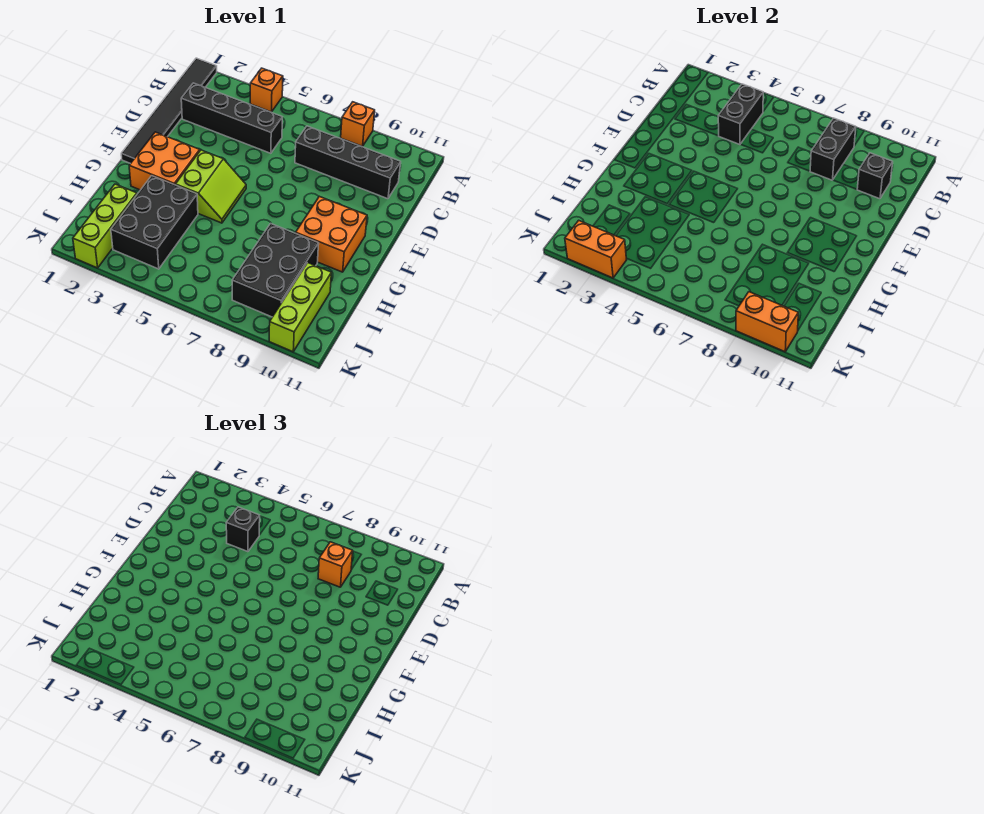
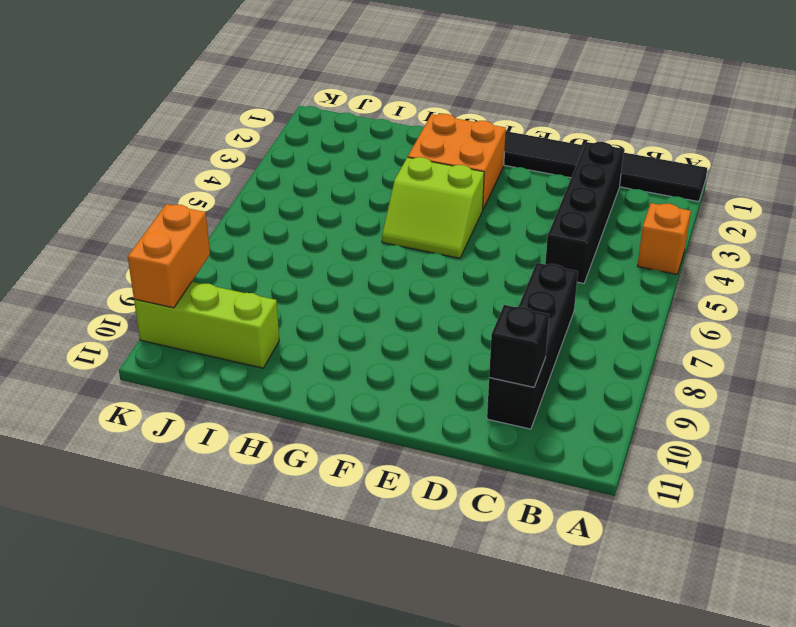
none -> orange 1x1 brick [341,102,375,146]
none -> orange 2x2 brick [296,196,367,272]
none -> black 2x3 brick [111,176,198,269]

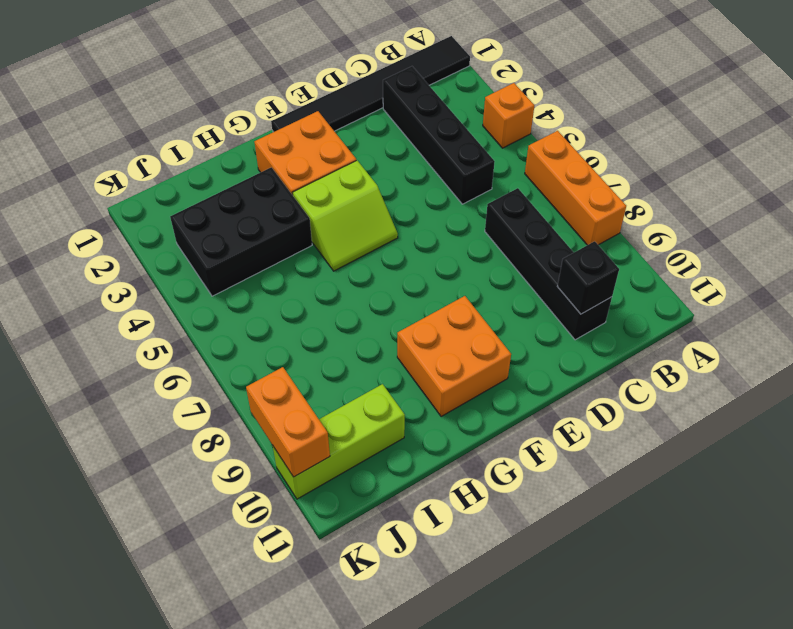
orange 1x3 brick [525,131,626,245] -> orange 1x1 brick [341,102,375,146]
none -> black 2x3 brick [232,224,319,317]
none -> lime 1x3 brick [73,184,137,268]
none -> black 1x2 brick [718,84,763,145]

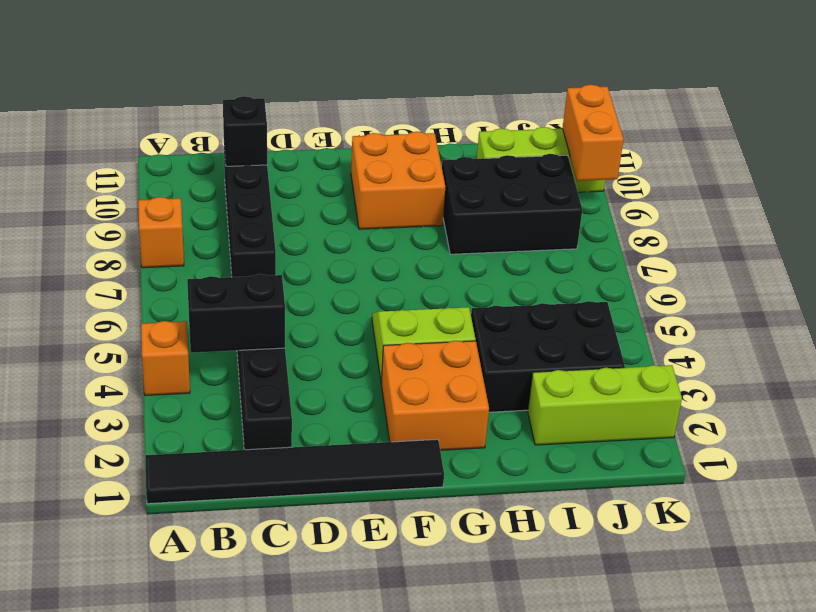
none -> black 1x2 brick [810,118,856,180]
none -> orange 1x2 brick [565,220,626,278]
none -> black 1x1 brick [226,507,260,552]

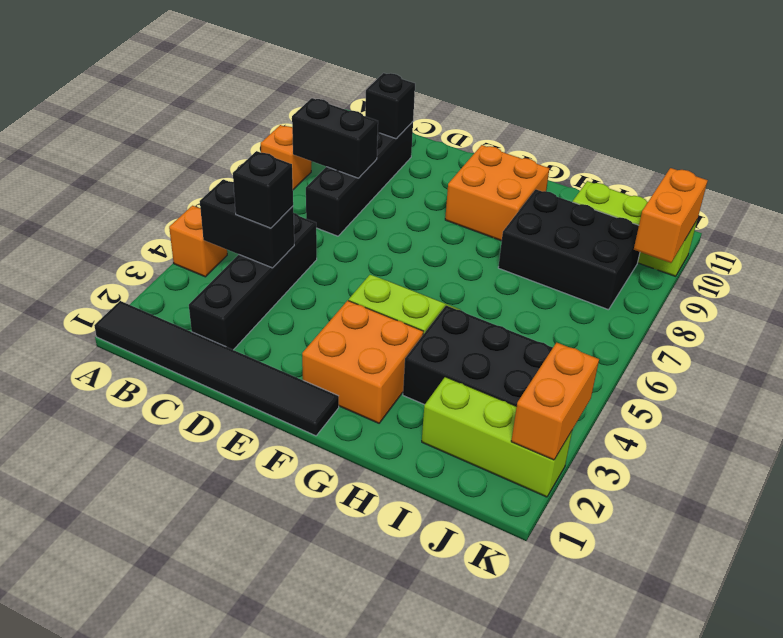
none -> orange 1x1 brick [318,542,353,587]

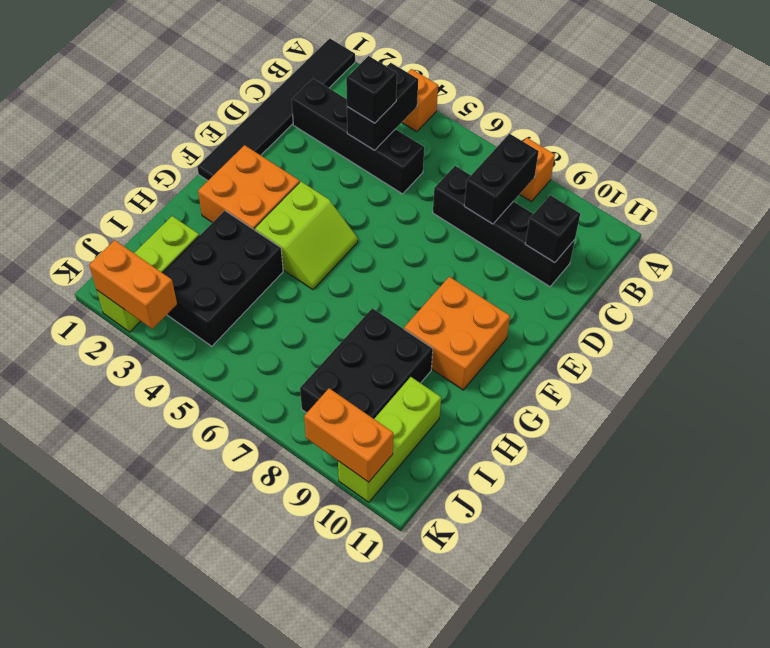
none -> orange 1x1 brick [318,542,353,587]

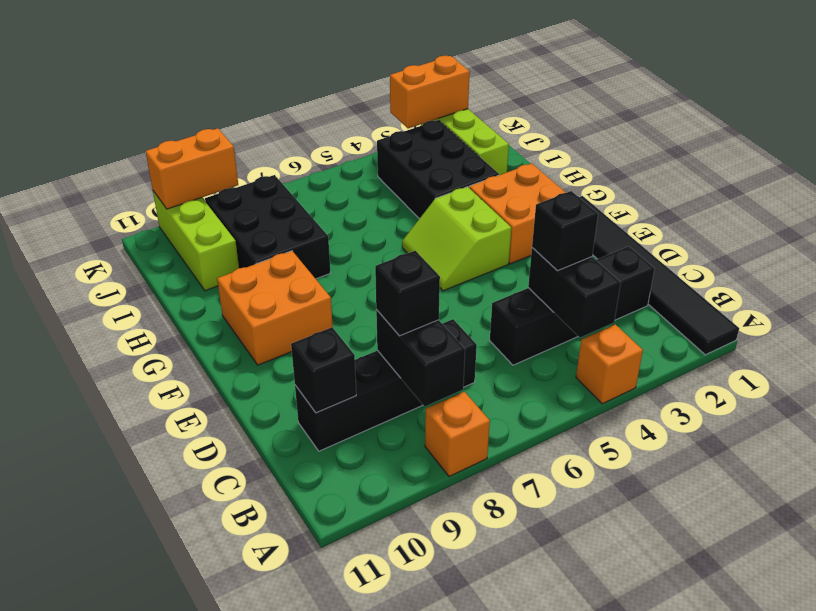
black 1x1 brick [375,251,440,336] -> orange 1x1 brick [318,542,353,587]

